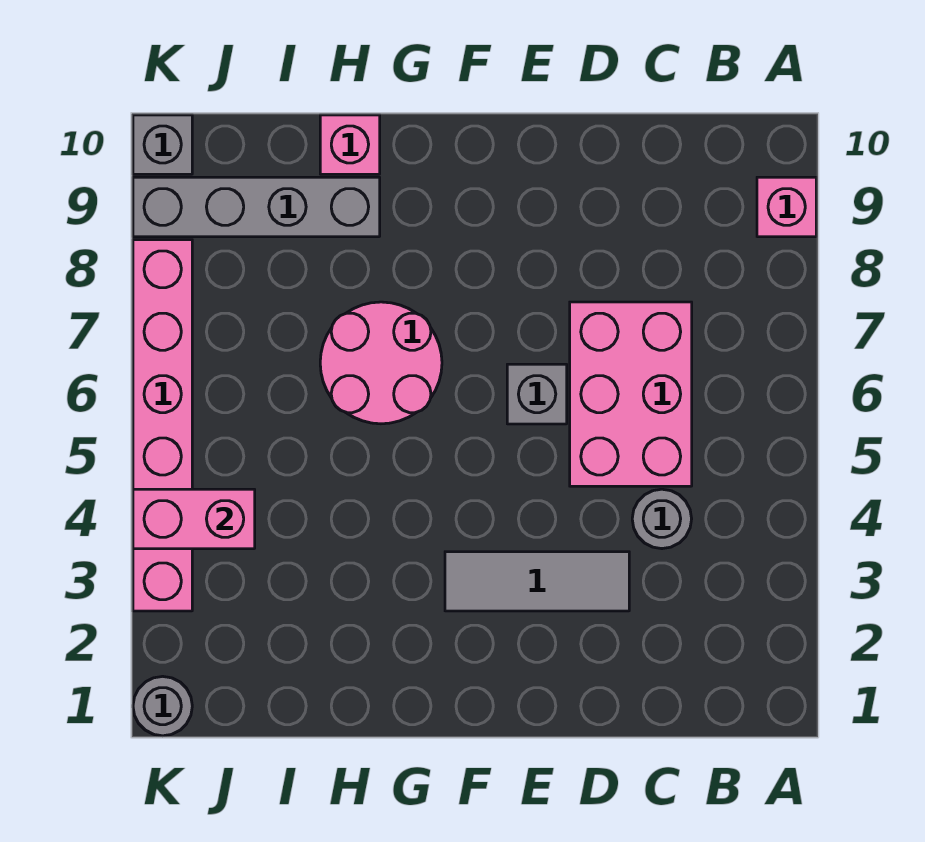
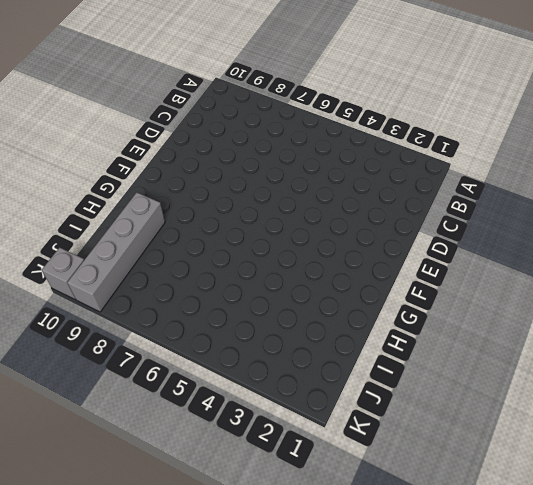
none -> pink 1x1 brick [757,177,816,237]
none -> grey 1x1 round brick [632,489,692,549]
none -> pink 2x3 brick [570,302,692,486]

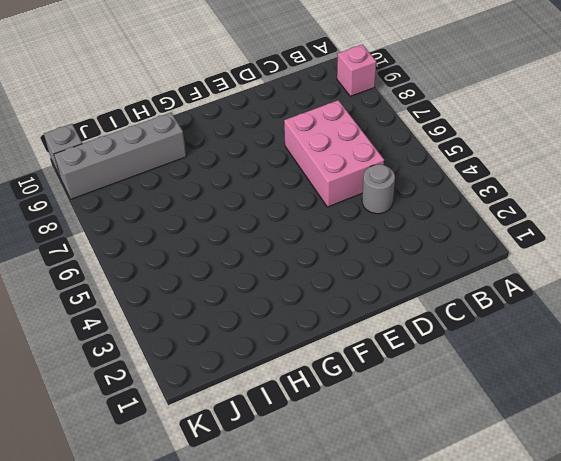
none -> grey 1x3 tile [445,552,629,611]
none -> grey 1x1 brick [507,364,567,424]
none -> pink 2x2 round brick [320,302,442,424]

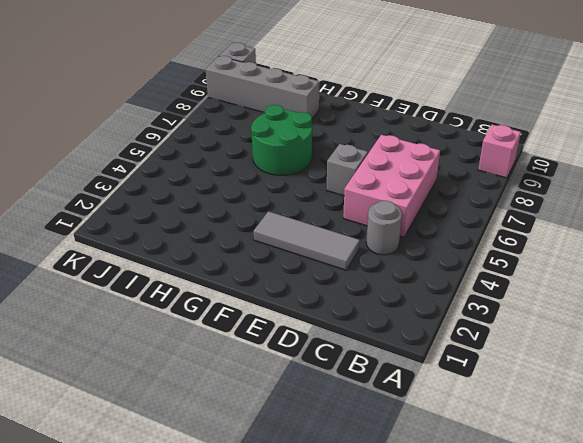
green 2x2 round brick [251,105,312,175] -> pink 2x2 round brick [320,302,442,424]
none -> pink 1x1 brick [320,115,380,174]
none -> grey 1x1 round brick [133,676,192,736]
none -> pink 1x6 brick [133,240,192,611]

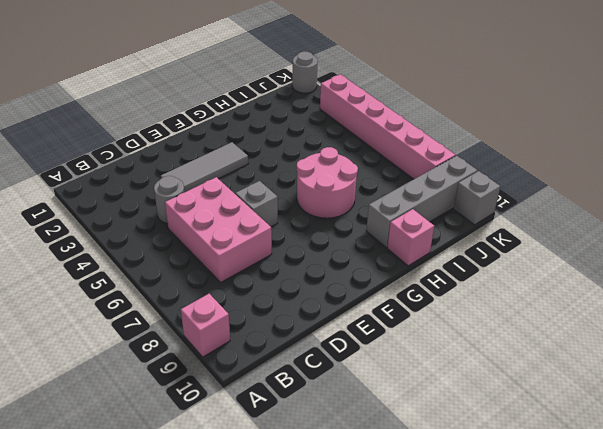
none -> pink 1x2 brick [133,489,255,549]

